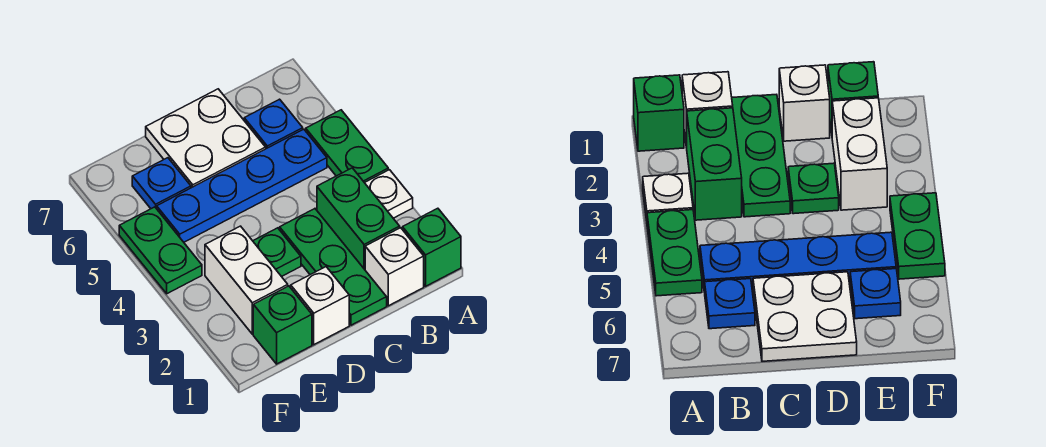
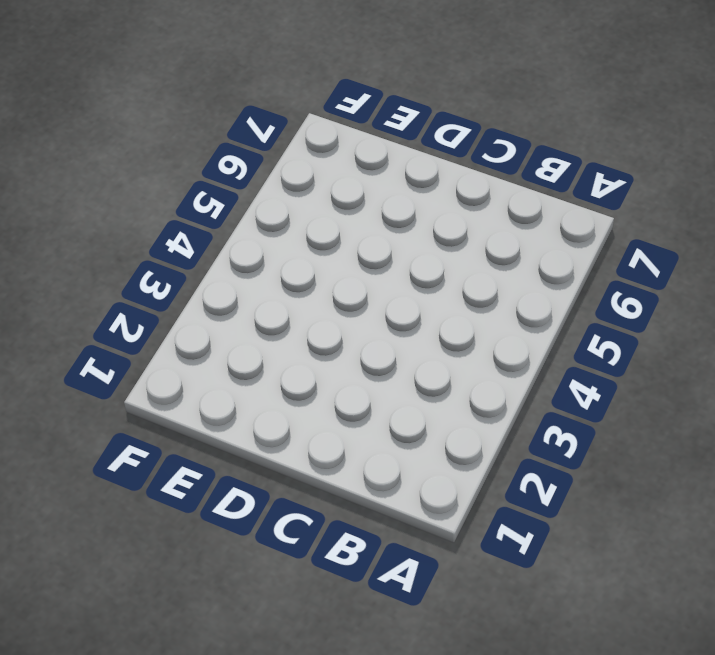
none -> green 1x1 brick [403,208,461,286]
none -> white 1x1 plate [365,170,413,218]
none -> green 1x2 plate [306,110,388,183]

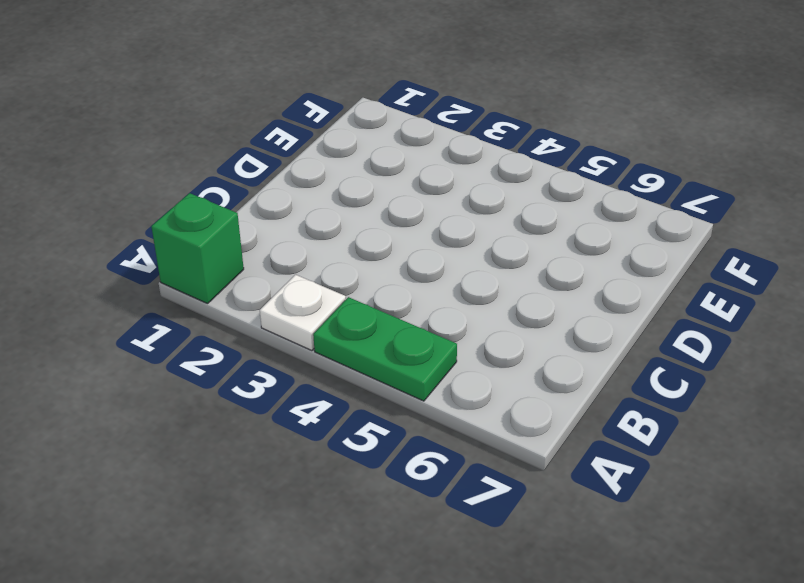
none -> white 1x1 brick [365,228,424,306]
none -> green 1x2 brick [317,168,400,269]
none -> blue 1x4 plate [157,129,327,242]

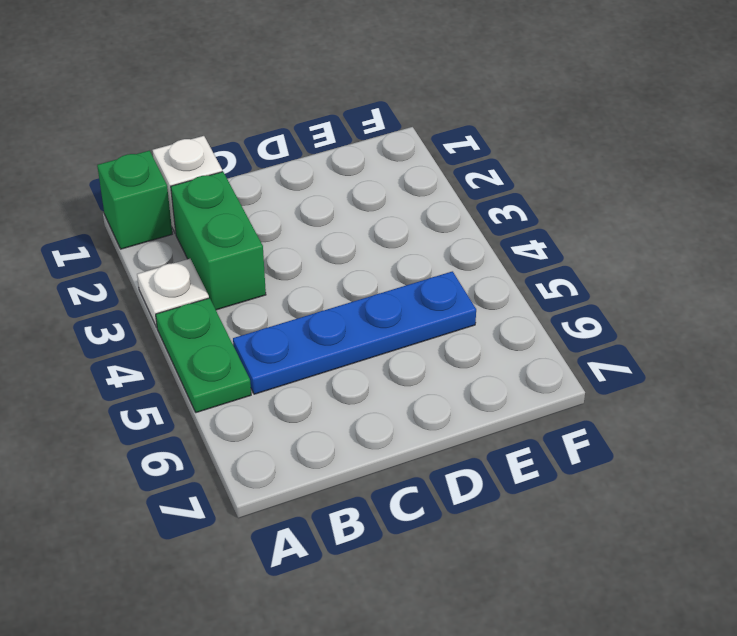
none -> blue 1x1 plate [244,99,303,149]
none -> green 1x3 plate [280,209,387,325]
none -> white 2x2 plate [146,89,266,188]

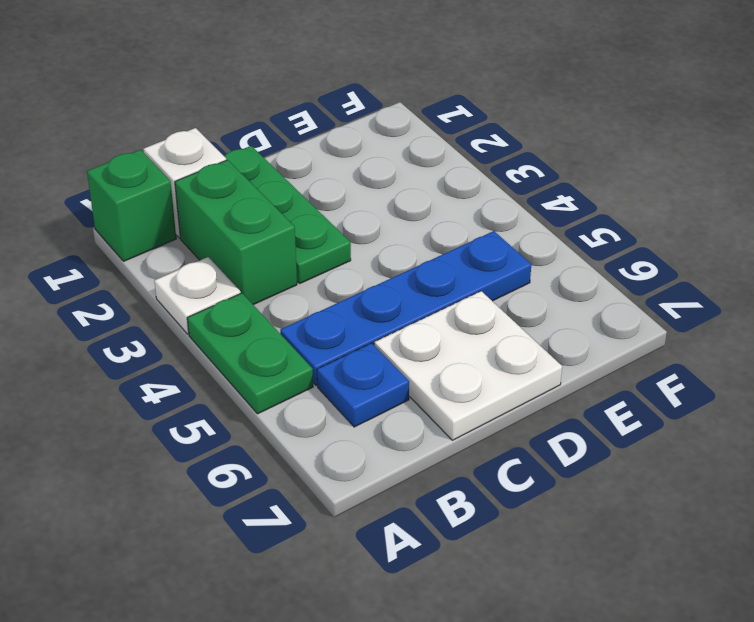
none -> white 1x1 brick [291,267,349,344]
none -> green 1x1 plate [253,228,301,277]
none -> green 1x1 brick [253,286,312,364]

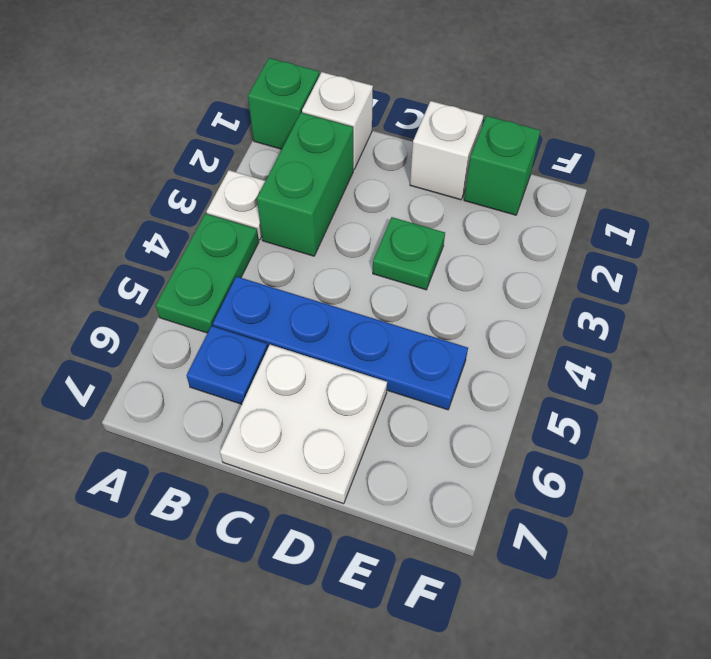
none -> green 1x3 plate [280,209,387,325]
none -> white 1x2 brick [205,226,288,334]
none -> blue 1x1 plate [132,158,191,209]

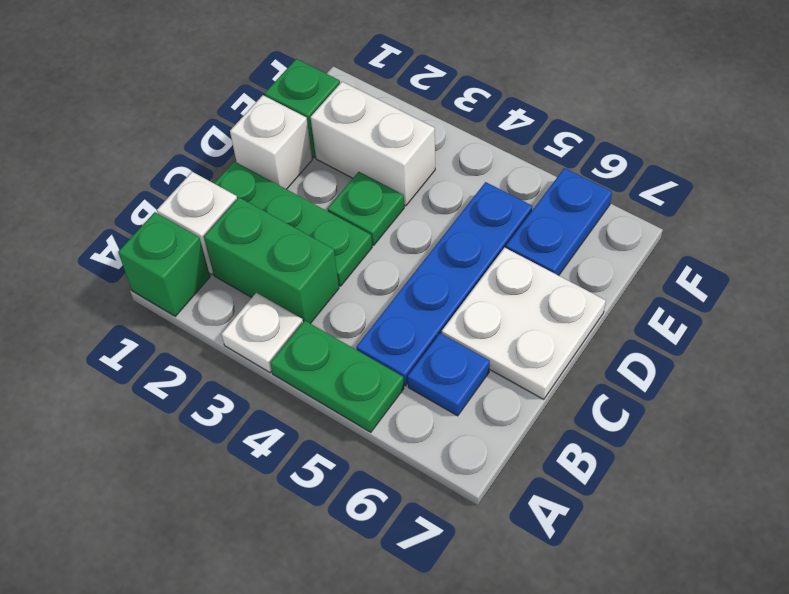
blue 1x2 plate [506,168,612,276] -> blue 1x1 plate [132,158,191,209]
none -> green 1x2 plate [119,207,202,294]

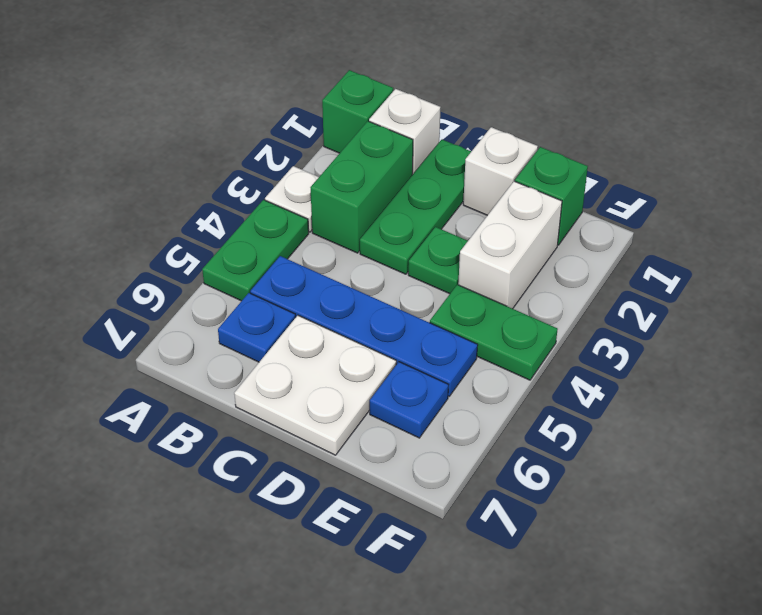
green 1x2 plate [430,285,558,380] -> green 1x2 plate turned to [119,207,202,294]

